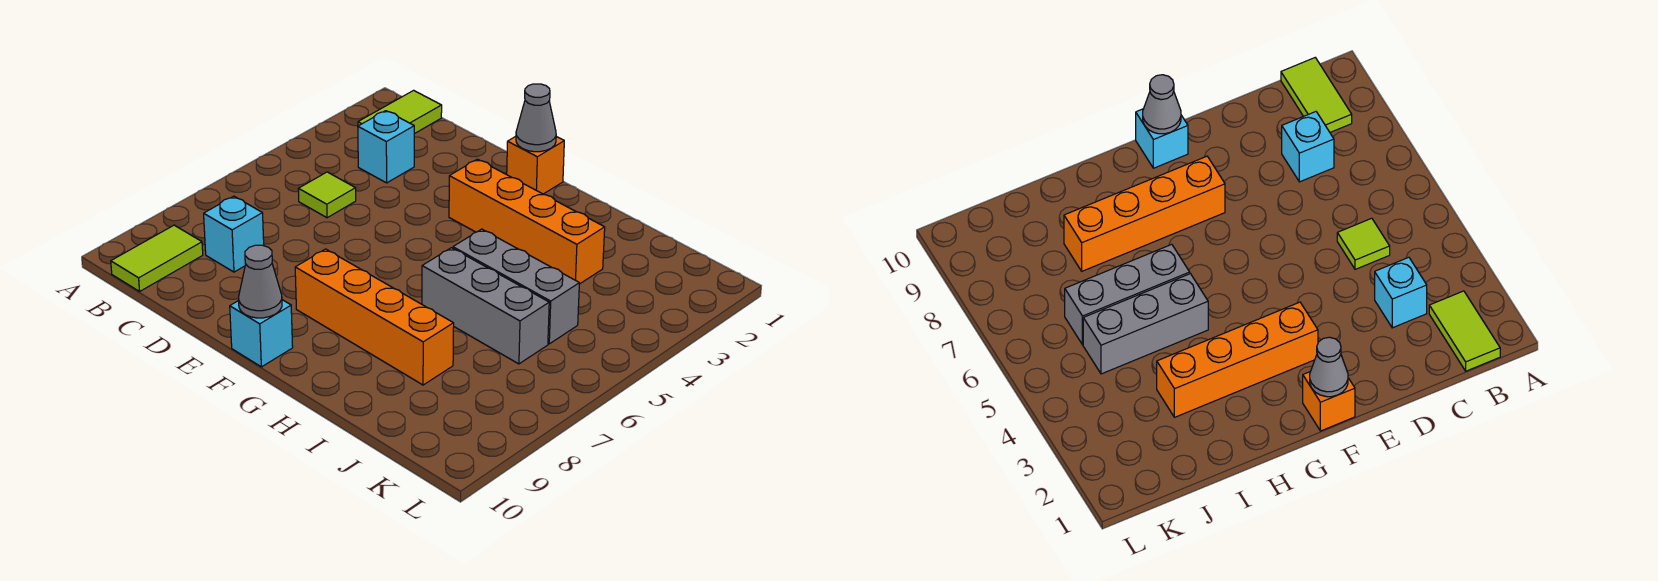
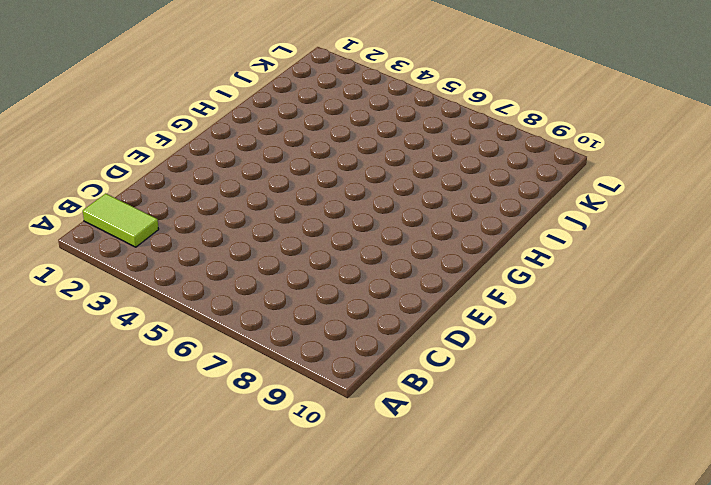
none -> lime 1x2 tile [111,225,203,291]
none -> cyan 1x1 brick [358,111,414,183]
none -> lime 1x1 tile [298,172,356,218]

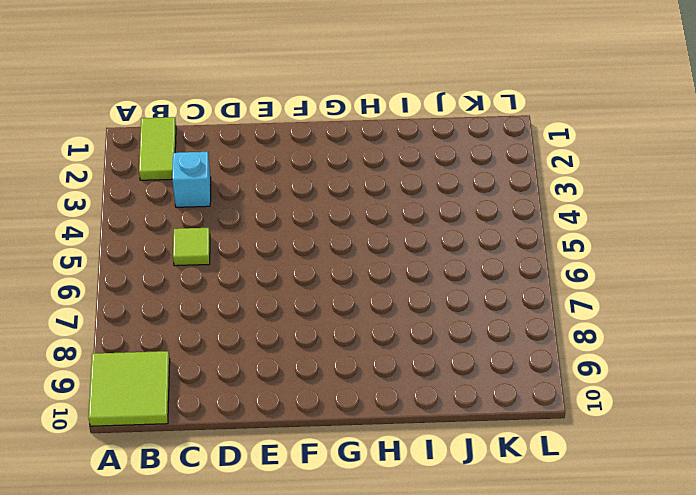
lime 2x2 tile [88,351,170,426] -> lime 1x2 tile [111,225,203,291]
none -> cyan 1x1 brick [204,196,264,272]
none -> orange 1x1 brick [507,136,564,194]
none -> orange 1x4 brick [449,159,605,284]

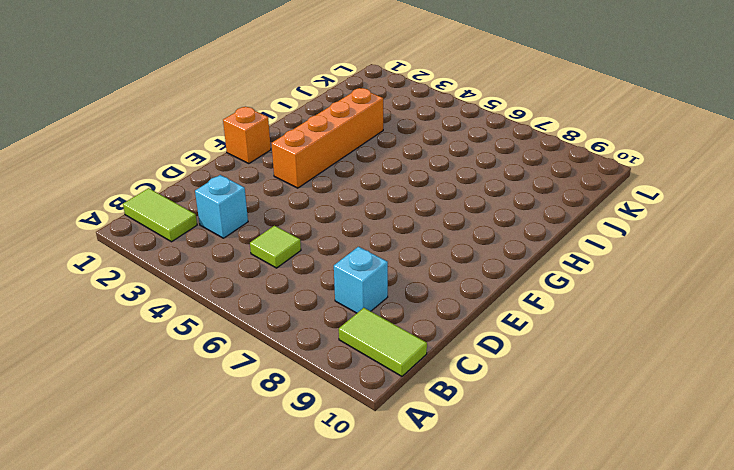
none -> orange 1x4 brick [295,249,454,385]
none -> cyan 1x1 brick [230,300,293,367]
none -> grey 1x3 brick [453,229,579,344]

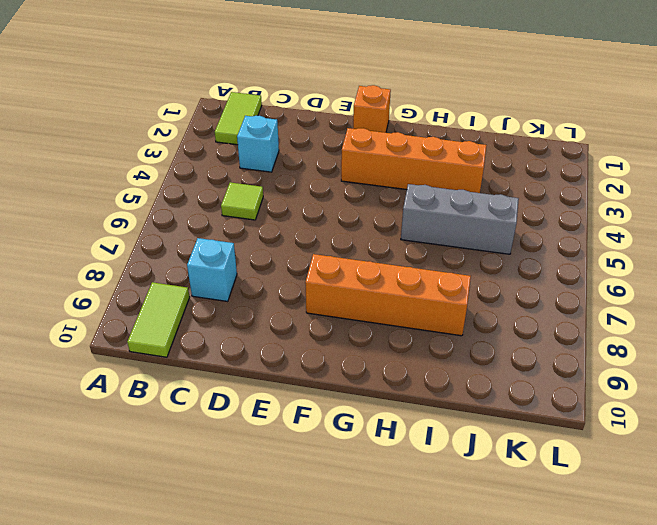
none -> cyan 1x1 brick [230,300,293,367]
none -> grey 1x3 brick [422,248,549,364]
none -> grey 1x1 cone [516,84,556,152]

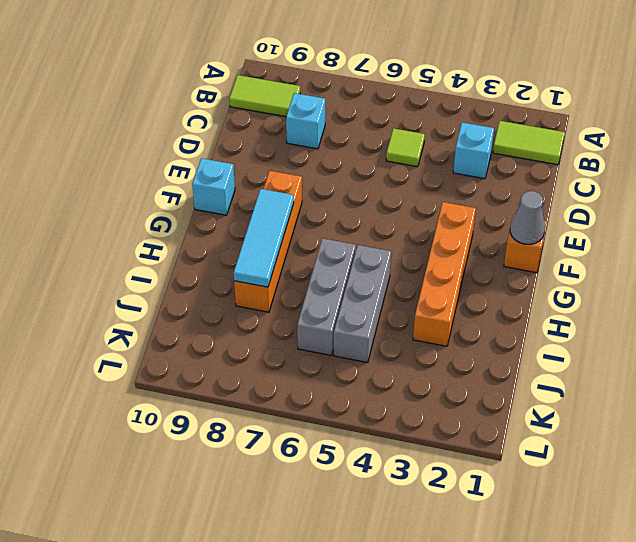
cyan 1x3 tile [234,189,294,287] -> none
none -> grey 1x1 cone [239,245,282,318]

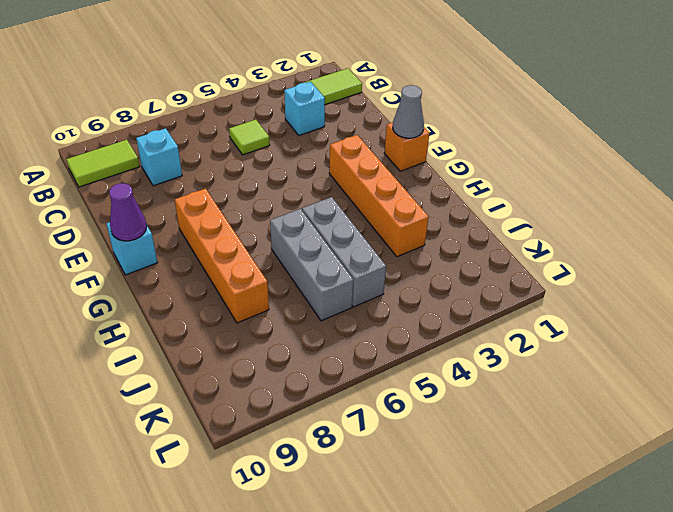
purple 1x1 cone [109,183,147,241] -> grey 1x1 cone [239,245,282,318]

